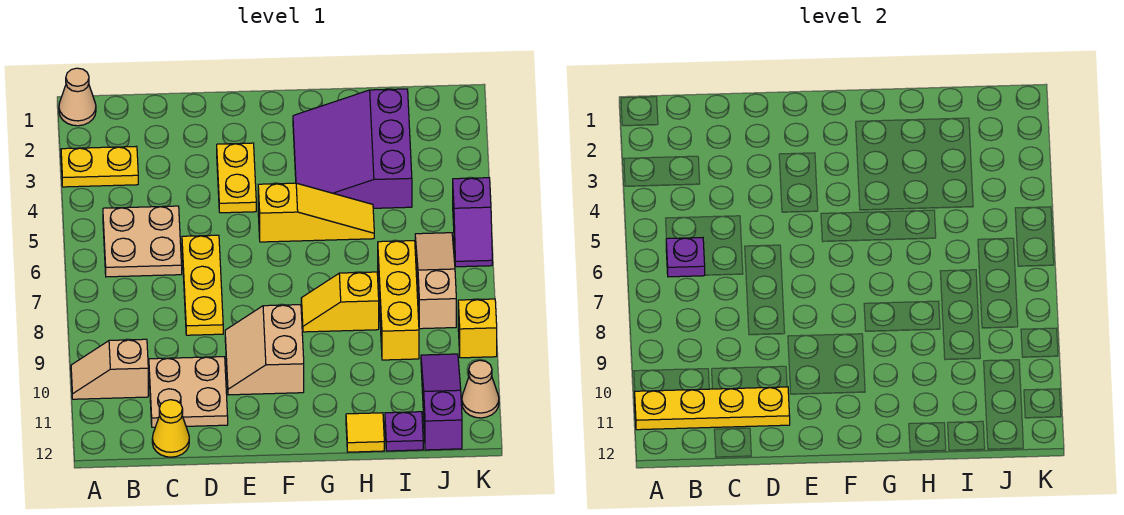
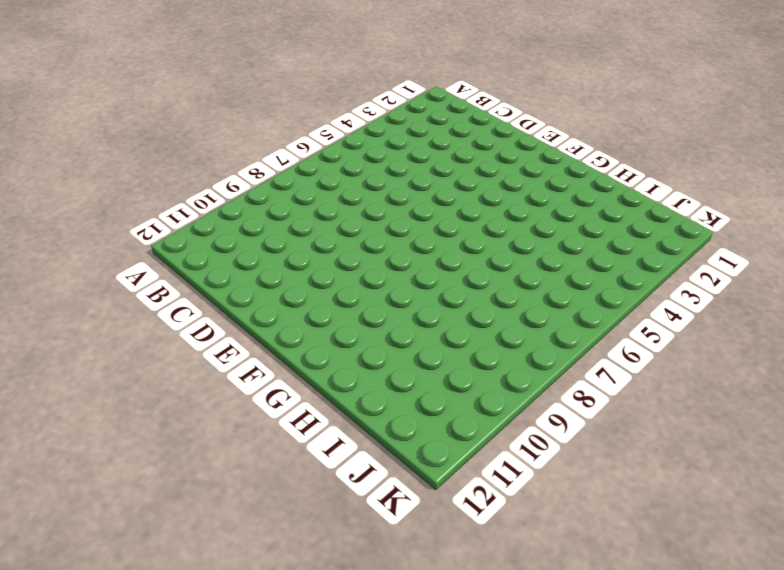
none -> tan 1x1 cone [59,68,96,126]
none -> yellow 1x2 plate [61,146,138,187]
none -> tan 1x2 slope [71,339,148,399]

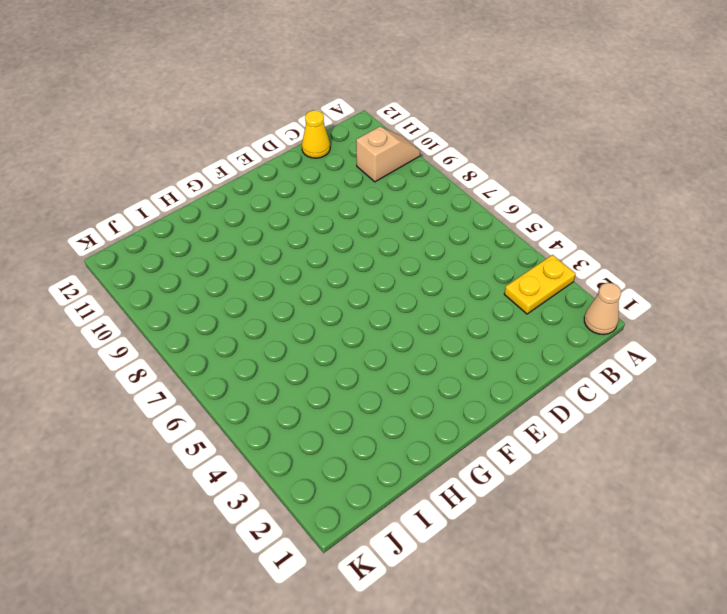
none -> tan 2x2 plate [103,206,182,277]
none -> tan 2x2 plate [149,357,228,427]
none -> yellow 1x3 plate [182,235,223,335]

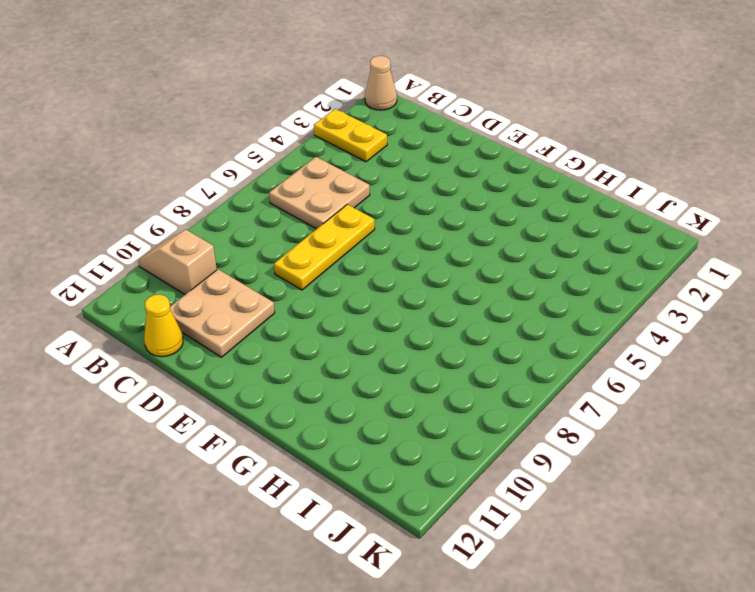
none -> yellow 1x2 plate [217,143,256,213]
none -> tan 2x2 slope [225,305,304,395]
none -> yellow 1x3 slope [258,183,374,242]

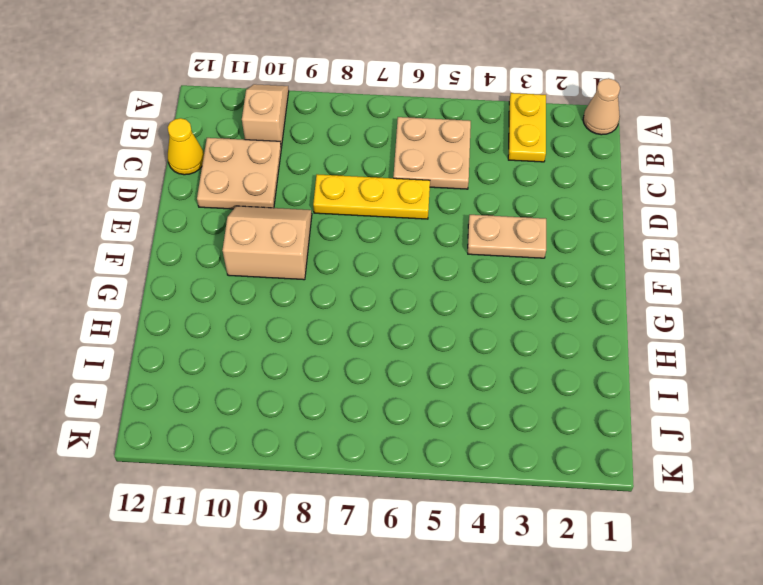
tan 1x2 plate [468,215,546,258] -> yellow 1x2 plate [217,143,256,213]
none -> yellow 1x3 slope [258,183,374,242]
none -> purple 3x3 slope [293,89,412,208]
none -> yellow 1x2 slope [301,272,379,332]

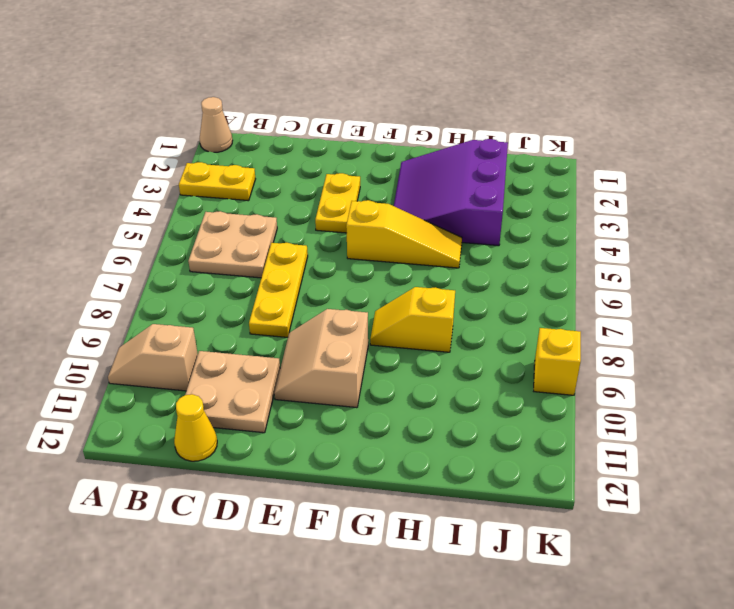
none -> yellow 1x1 tile [346,413,384,452]
none -> yellow 1x3 brick [378,241,419,360]
none -> purple 1x1 plate [385,412,423,451]

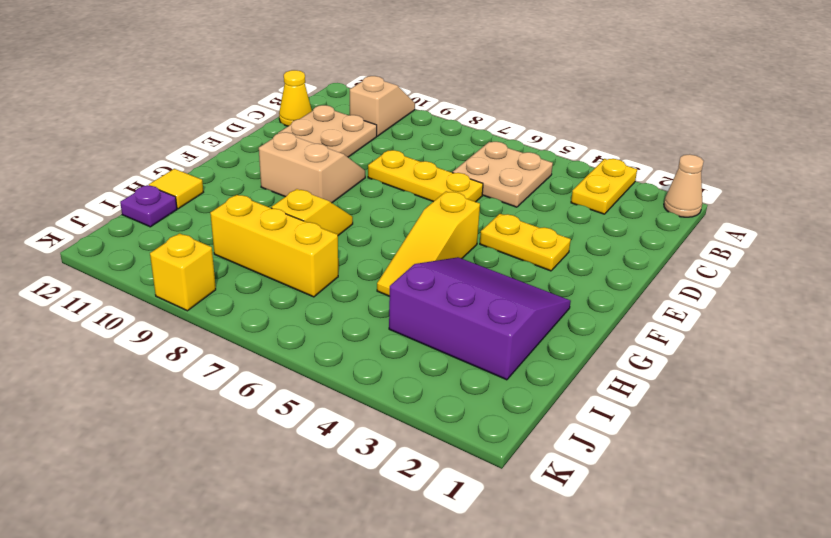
none -> tan 1x3 slope [415,233,456,329]
none -> purple 1x3 slope [421,354,462,450]
none -> purple 1x2 slope [453,178,492,267]

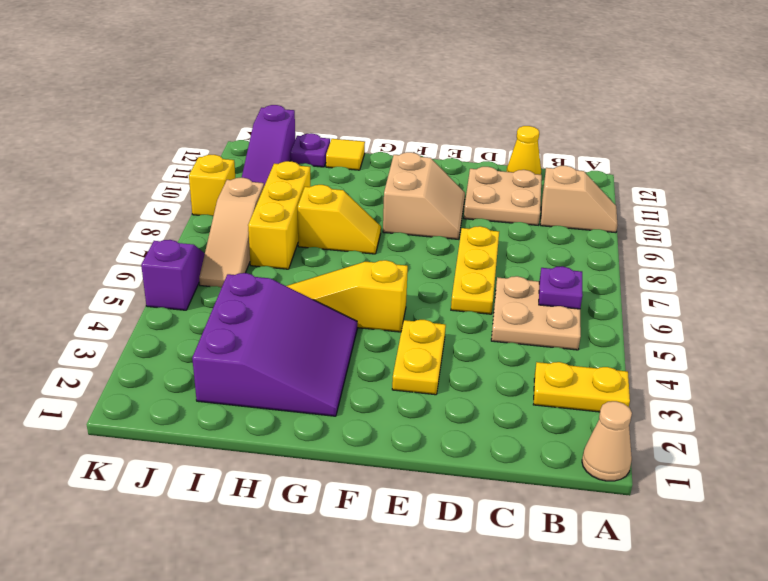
none -> tan 1x1 cone [462,360,499,418]
none -> yellow 1x4 plate [635,387,790,430]

